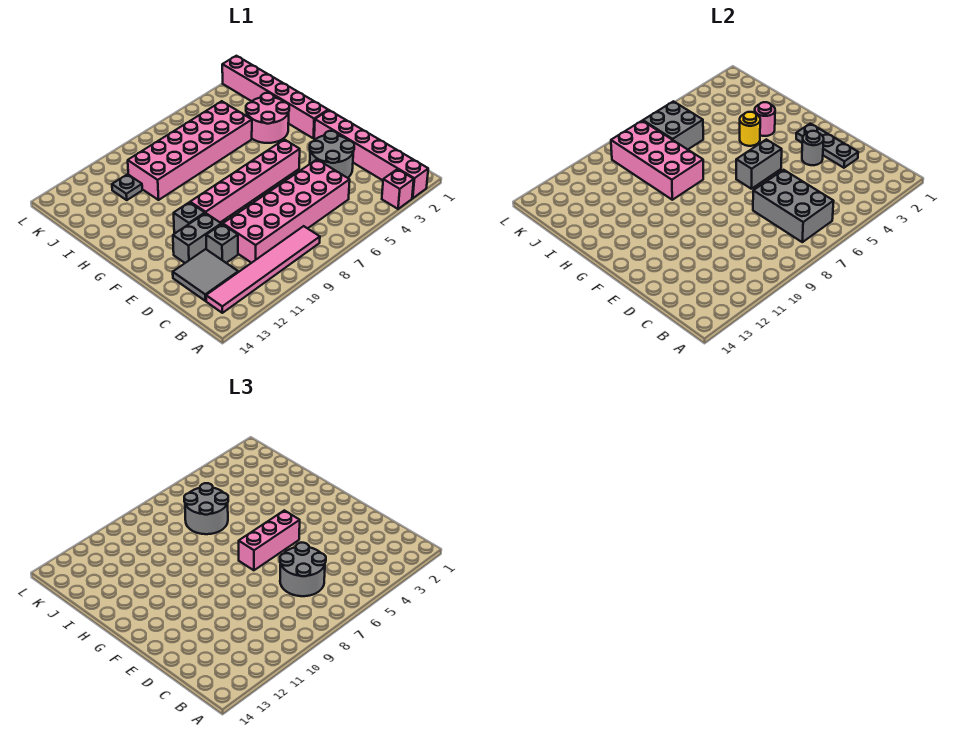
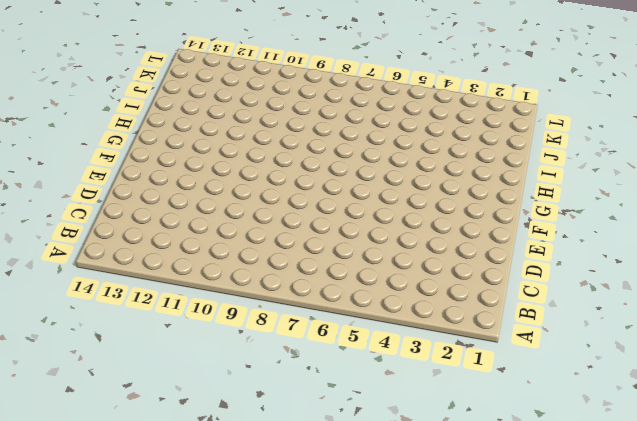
none -> pink 1x6 brick [314,110,428,198]
none -> pink 1x1 brick [382,169,414,209]
none -> pink 1x6 tile [206,226,320,313]

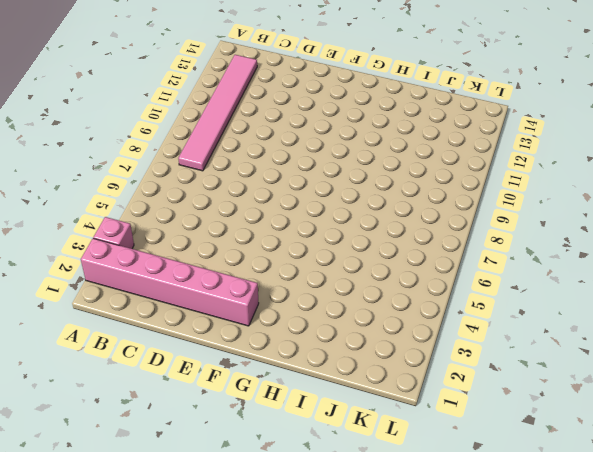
none -> pink 2x6 brick [223,160,350,263]
none -> grey 2x2 tile [173,249,238,301]
none -> grey 2x2 round brick [310,131,354,178]

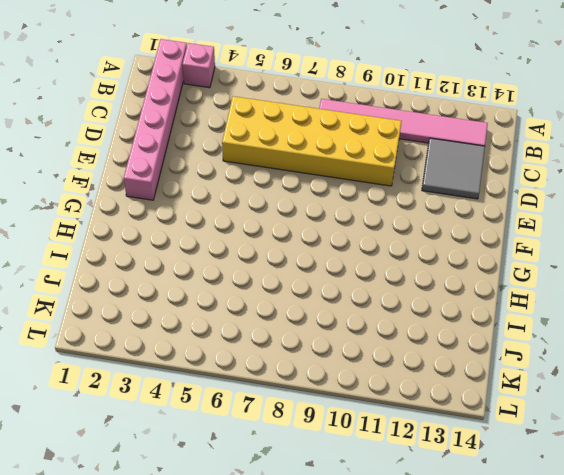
yellow 2x6 brick [222,96,402,186] -> pink 2x6 brick [223,160,350,263]
none -> grey 2x2 round brick [310,131,354,178]
none -> grey 1x1 brick [206,224,238,263]
none -> grey 1x2 brick [173,213,221,263]

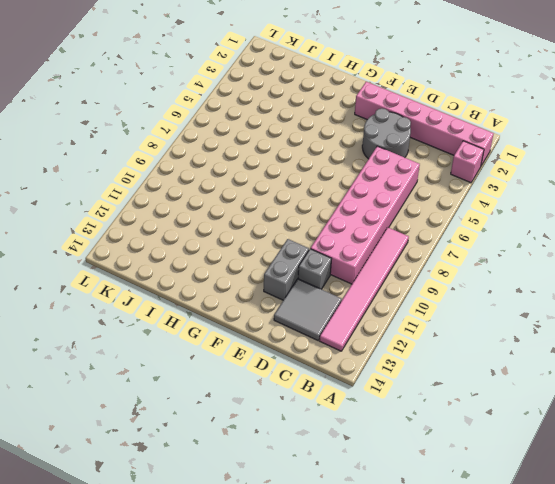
none -> pink 1x6 brick [190,139,300,222]
none -> grey 1x1 brick [174,202,205,233]
none -> pink 1x6 brick [222,56,328,138]

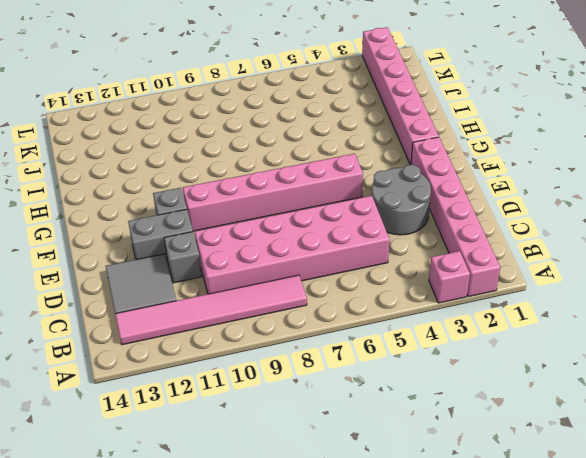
none -> pink 2x2 round brick [246,93,289,143]
none -> pink 2x6 brick [128,101,252,200]
none -> grey 1x1 plate [112,174,142,200]

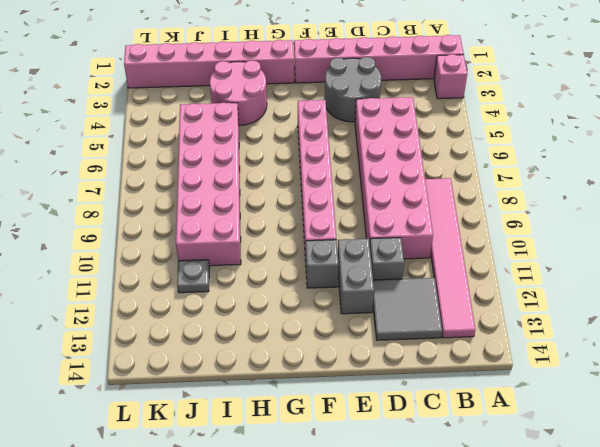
none -> grey 2x3 brick [753,170,834,242]
none -> grey 1x3 plate [796,124,858,168]
none -> grey 1x1 round brick [802,131,824,165]

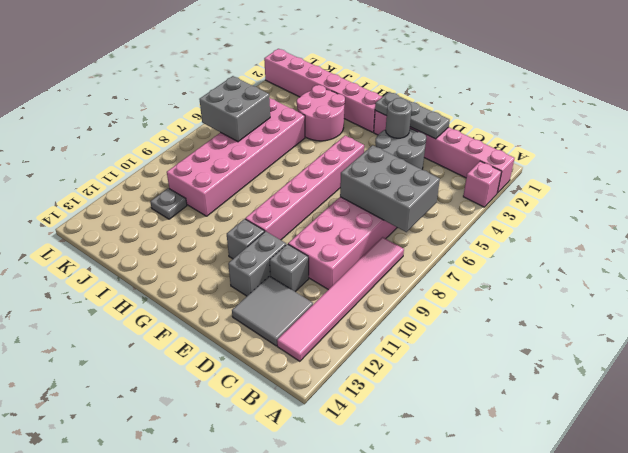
none -> grey 1x2 brick [736,139,782,189]
none -> pink 1x1 round brick [755,102,775,136]
none -> yellow 1x1 round brick [740,112,760,146]

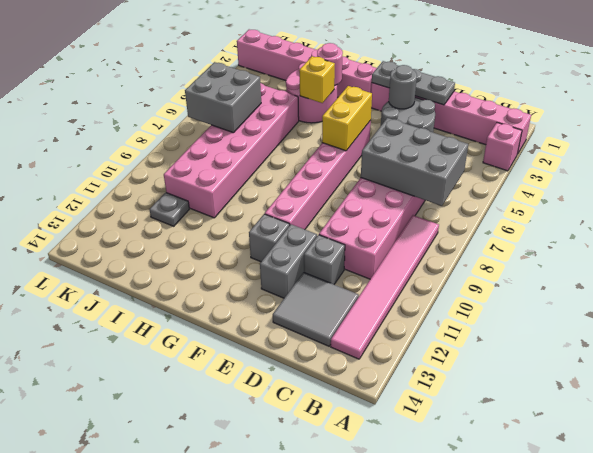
yellow 1x2 brick [322,86,372,151] -> grey 1x2 brick [736,139,782,189]
yellow 1x1 brick [299,56,335,103] -> yellow 1x1 round brick [740,112,760,146]
none -> pink 2x4 brick [611,121,703,200]
none -> grey 2x2 round brick [280,543,326,596]
none -> pink 1x3 brick [239,510,300,570]

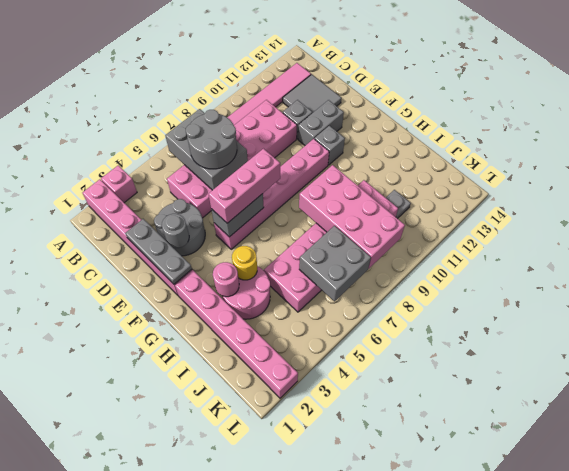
none -> grey 2x2 round brick [184,483,228,534]

